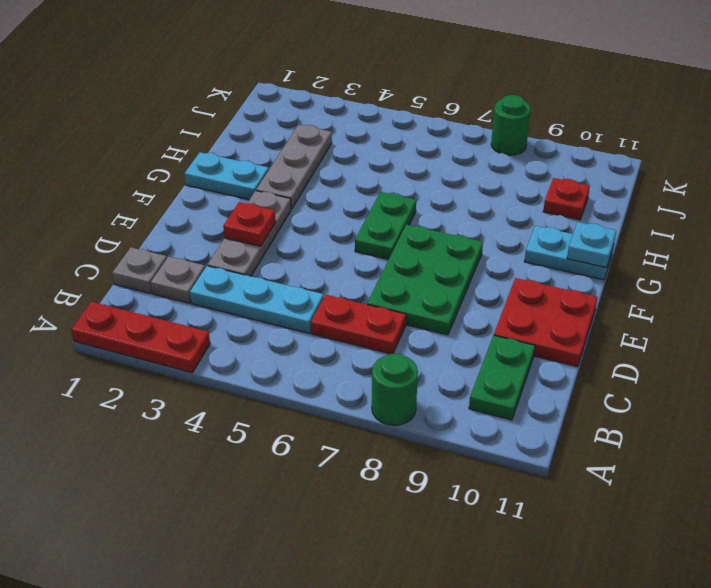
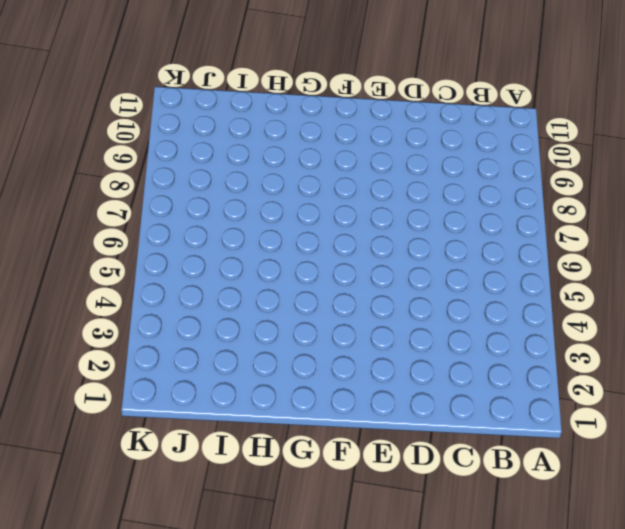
none -> red 1x3 plate [71,302,210,373]
none -> green 1x1 round brick [372,354,418,425]
none -> green 1x2 plate [469,335,535,420]

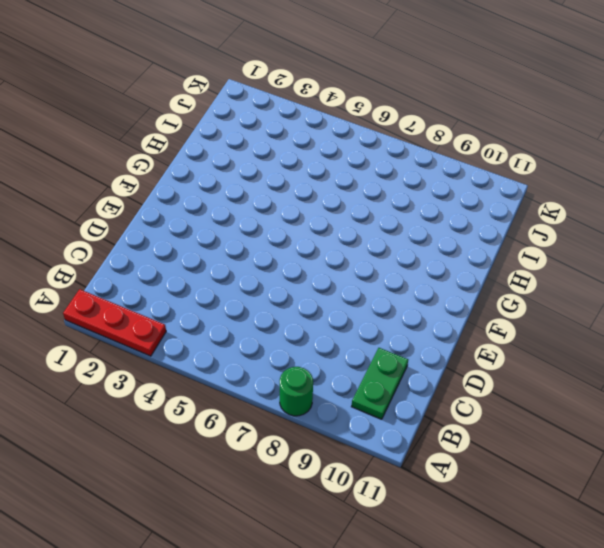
none -> grey 1x1 plate [112,247,167,293]
none -> grey 1x1 plate [151,257,205,303]
none -> cyan 1x3 plate [190,266,324,333]

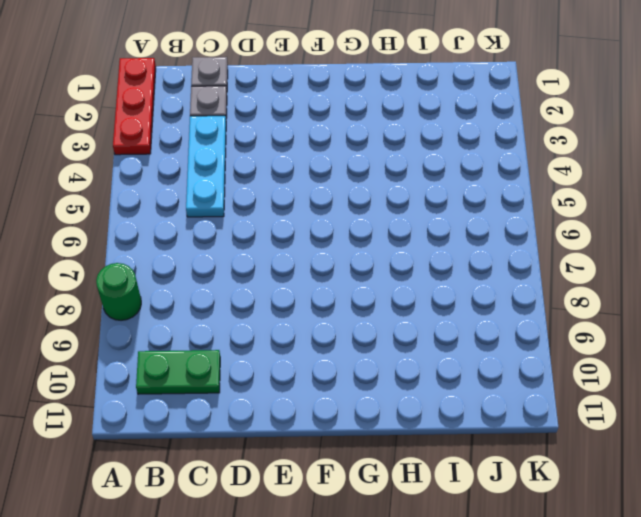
none -> red 1x2 plate [311,295,406,354]
none -> grey 1x3 plate [208,191,291,276]
none -> green 2x3 plate [367,225,483,335]

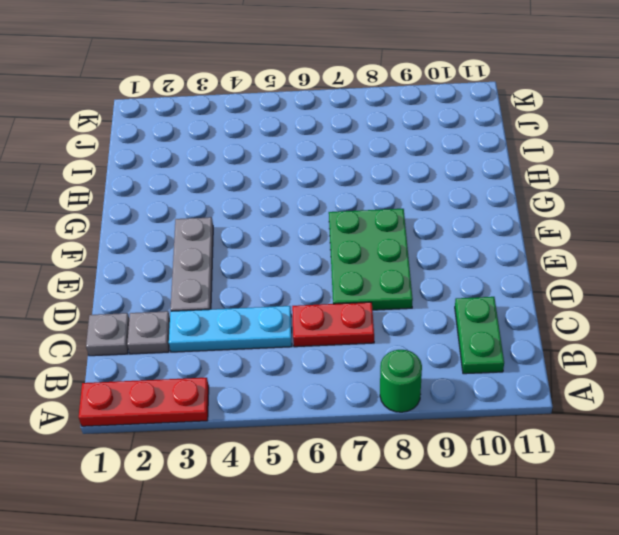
none -> red 2x2 plate [494,278,598,367]
none -> green 1x2 plate [355,192,416,259]
none -> cyan 1x2 plate [184,152,269,200]

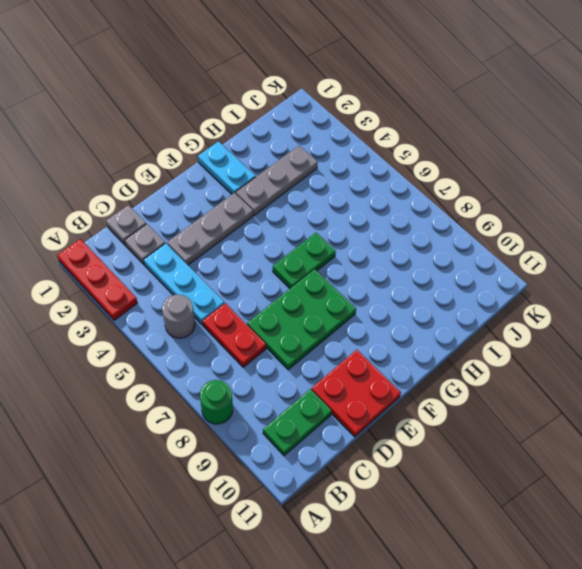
grey 1x1 round brick [162,295,195,338] -> none
none -> cyan 1x2 plate [524,226,614,280]
none -> red 1x1 plate [543,178,590,220]
none -> green 1x1 round brick [491,95,531,155]

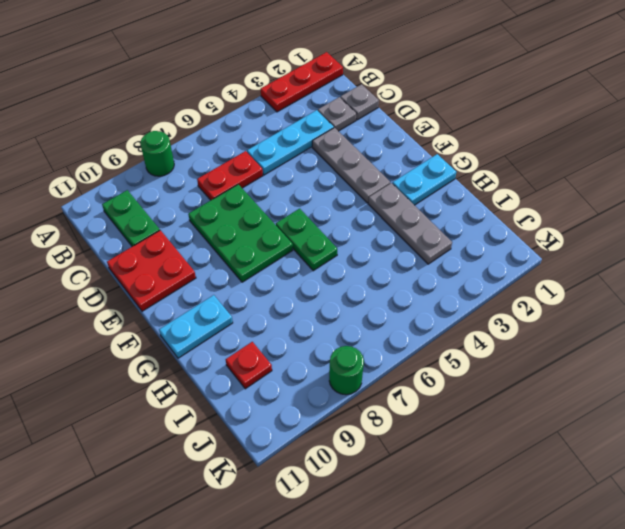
none -> red 1x1 plate [223,202,276,246]
none -> cyan 1x1 plate [567,222,616,268]

